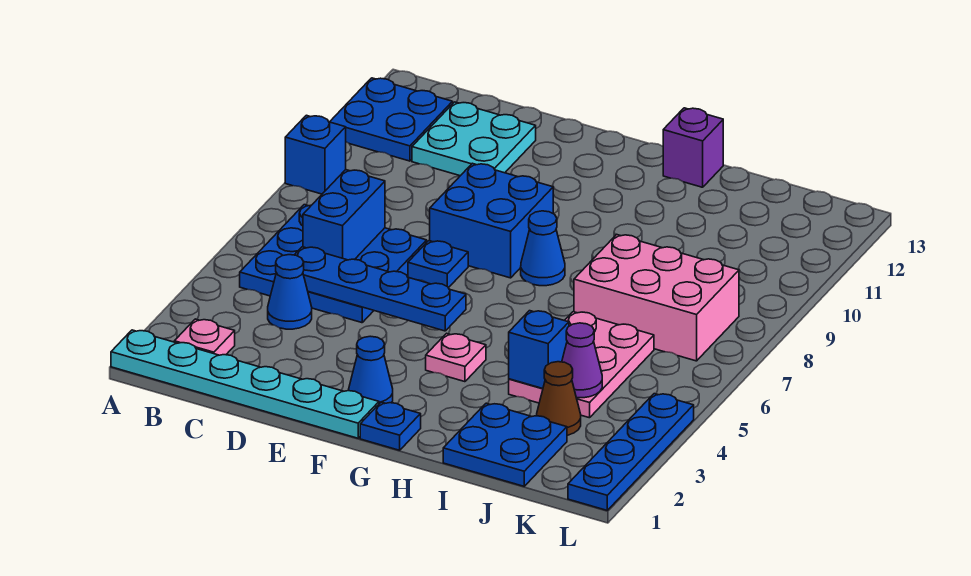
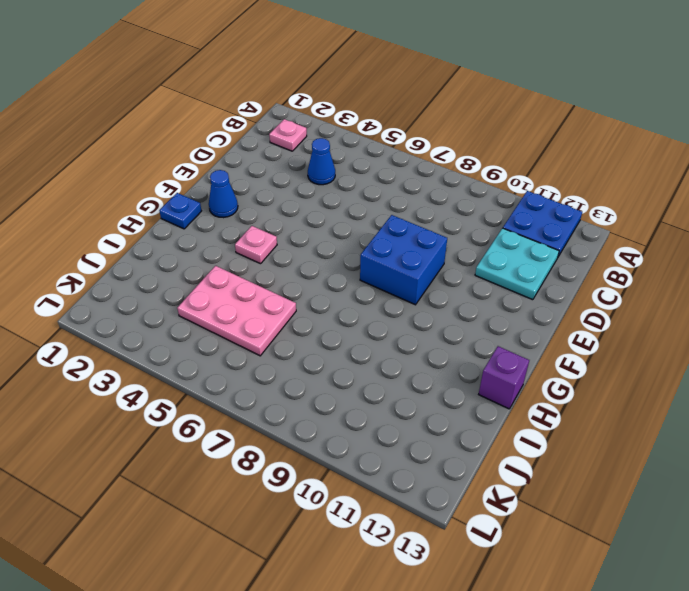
none -> cyan 1x6 plate [111,330,379,438]
none -> blue 1x1 brick [285,115,346,194]
none -> blue 3x3 plate [240,205,427,323]

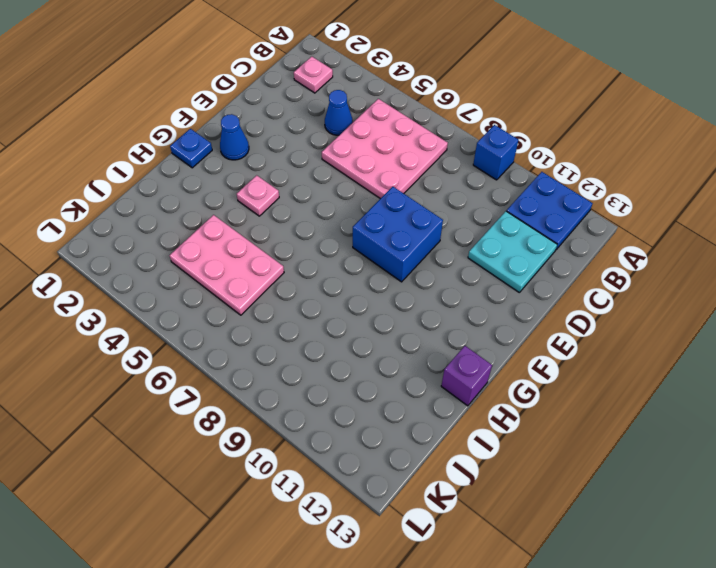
pink 3x3 plate [322,99,448,199] -> blue 3x3 plate [240,205,427,323]
none -> cyan 1x6 plate [111,330,379,438]
none -> blue 1x1 plate [408,241,468,288]
none -> blue 1x1 cone [521,211,565,286]

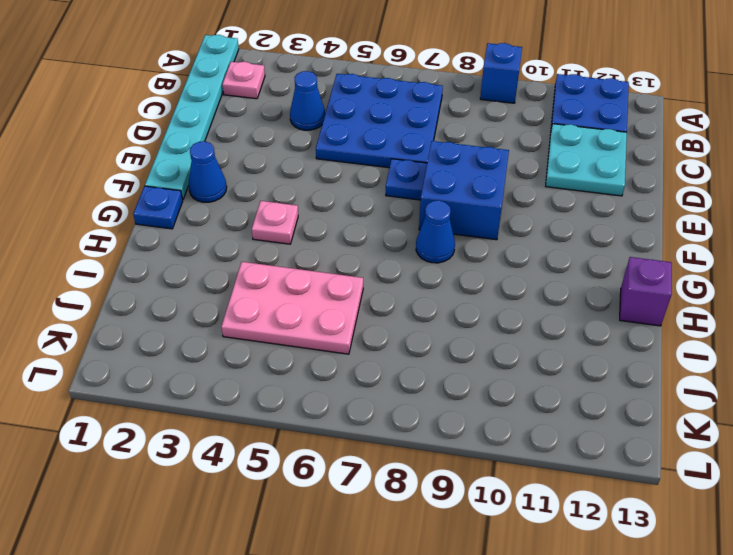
none -> blue 2x2 plate [443,403,567,486]
none -> pink 2x3 brick [574,234,739,361]
none -> brown 1x1 cone [536,362,581,435]

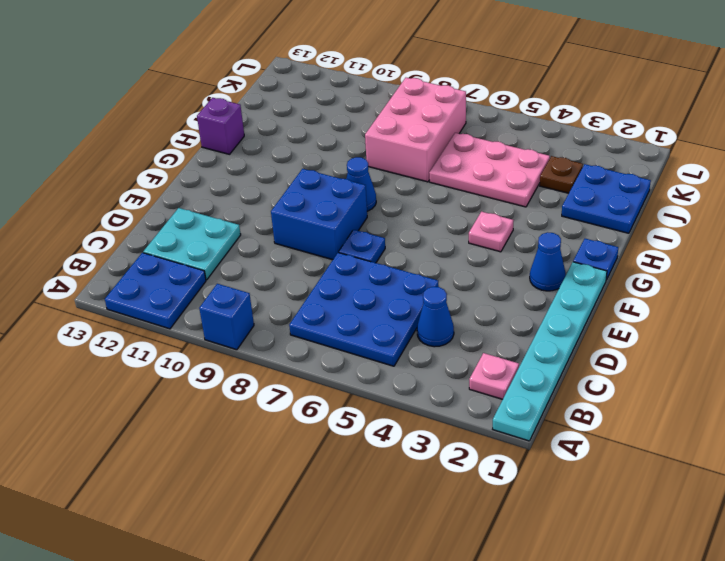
brown 1x1 plate [540,156,583,193] -> brown 1x1 cone [536,362,581,435]
none -> blue 1x4 plate [568,394,694,510]
none -> blue 1x4 plate [295,247,466,331]
none -> blue 1x2 brick [303,170,385,260]

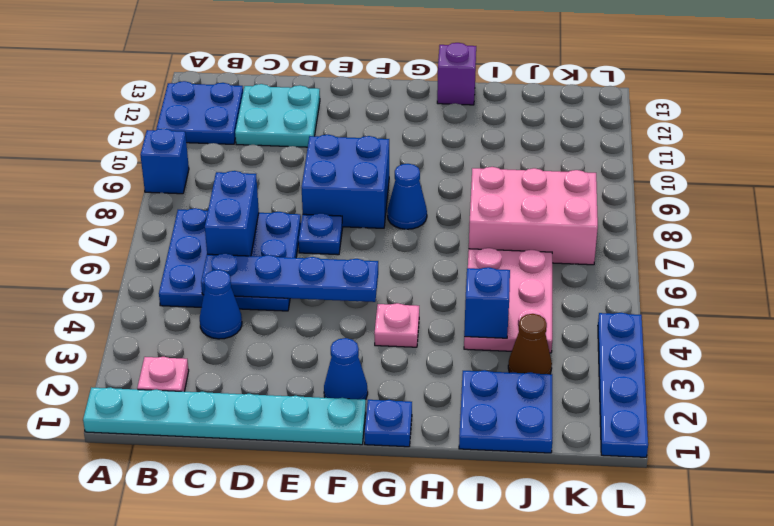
none -> purple 1x1 cone [562,323,602,398]

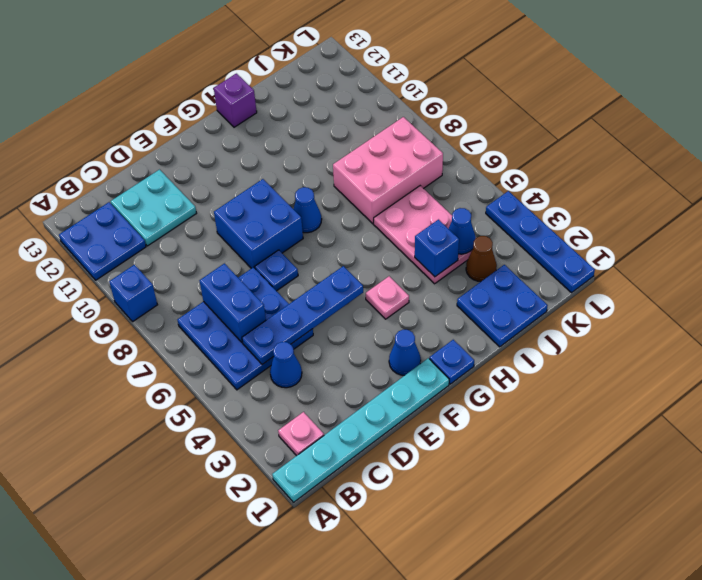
blue 1x1 cone [449,208,476,254] -> purple 1x1 cone [562,323,602,398]

